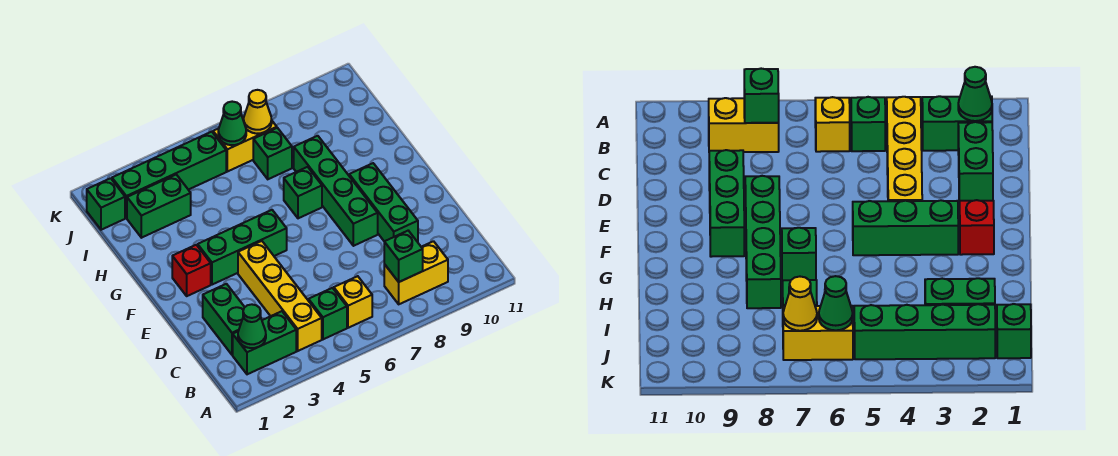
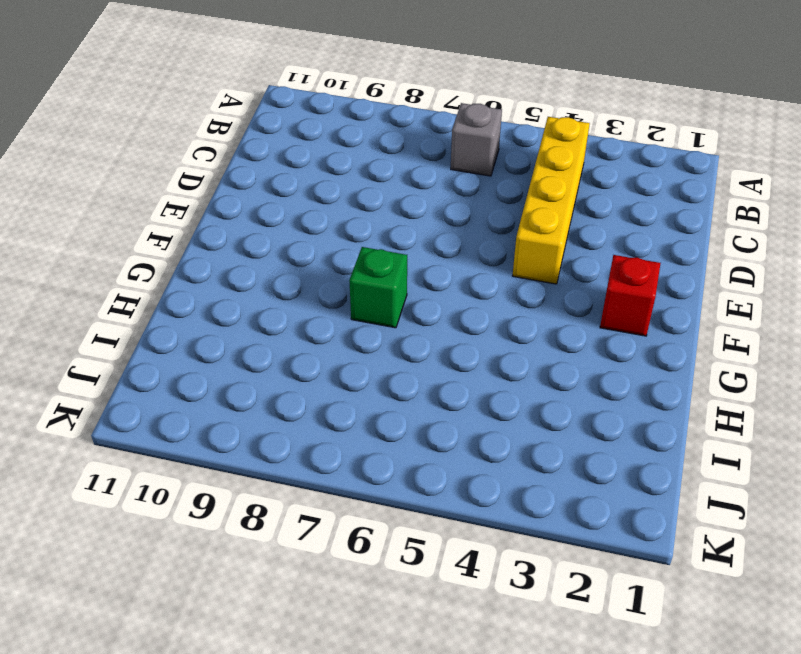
grey 1x1 brick [451,103,502,176] -> yellow 1x1 brick [334,276,372,328]
none -> green 1x2 brick [233,311,296,374]
none -> green 1x1 brick [309,288,347,339]
none -> yellow 1x2 brick [384,241,448,304]

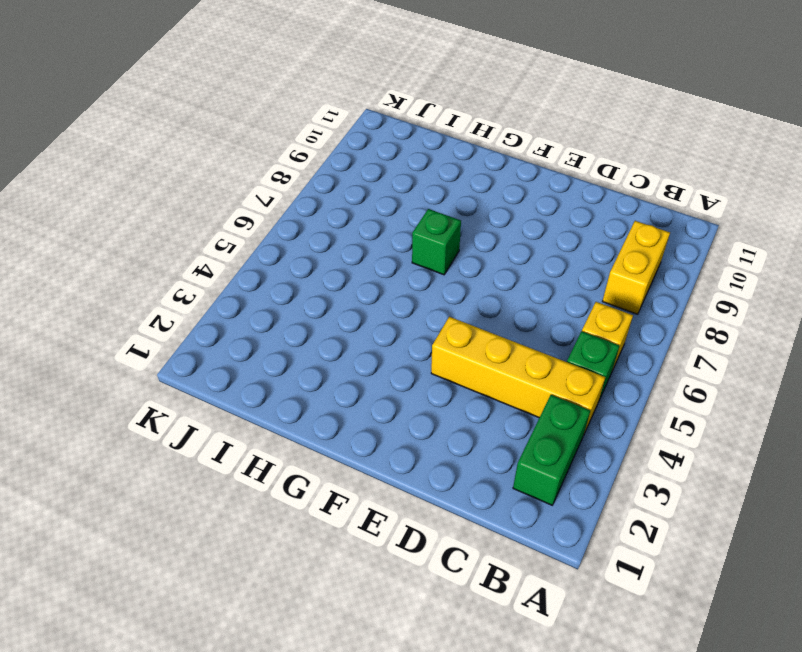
none -> green 1x2 brick [203,284,245,355]
none -> green 1x3 brick [349,163,418,242]
none -> green 1x4 brick [294,136,378,246]

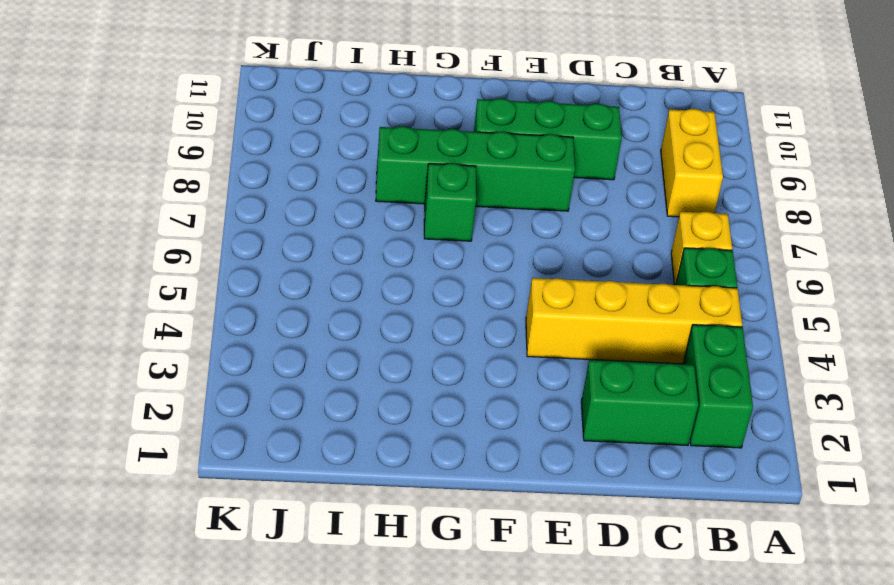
none -> red 1x1 brick [172,245,211,296]
none -> green 1x3 brick [198,210,287,285]
none -> green 1x2 brick [127,175,191,238]

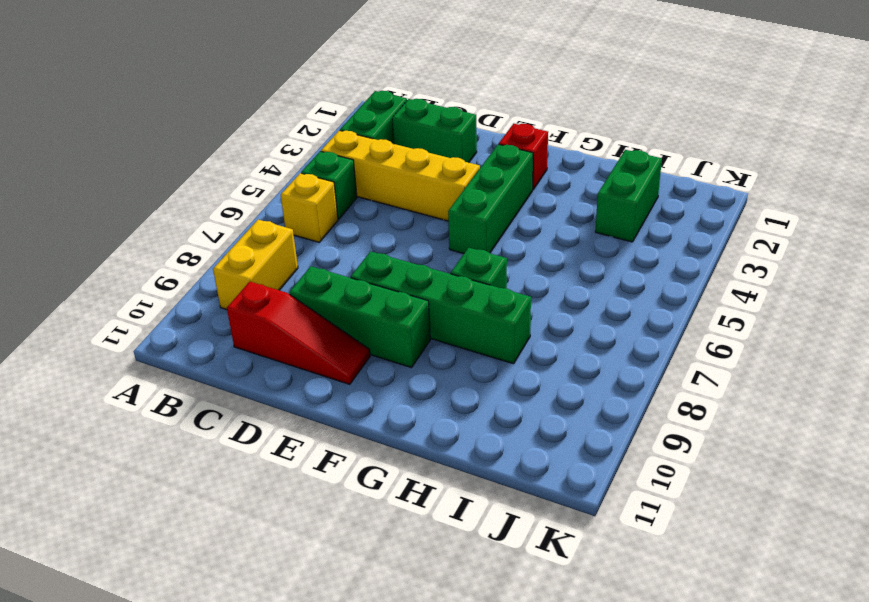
red 1x3 slope [227,282,370,384] -> none
none -> green 1x1 brick [253,128,292,179]
none -> green 1x1 brick [87,178,125,230]
none -> green 1x4 brick [112,132,226,218]

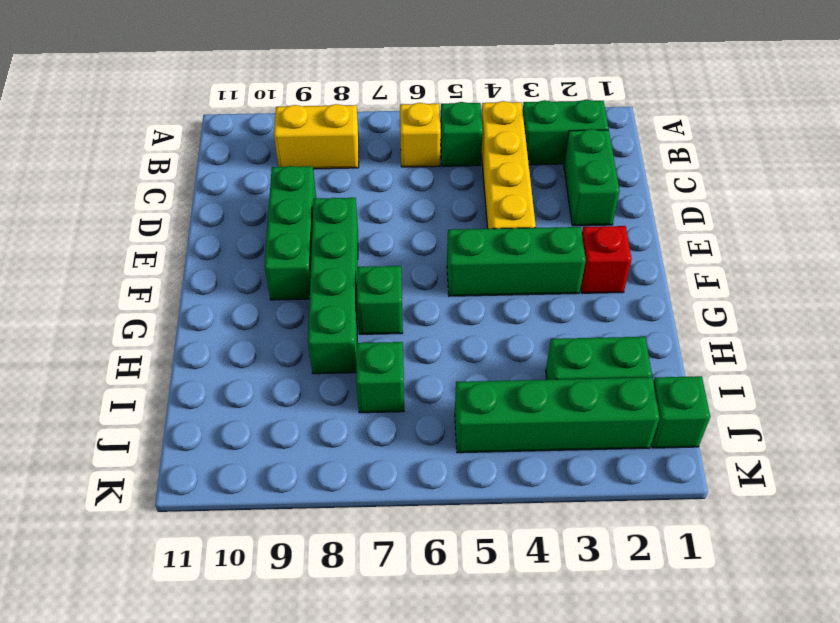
none -> yellow 1x2 brick [213,117,277,172]
none -> green 1x1 cone [238,304,266,348]
none -> green 1x1 brick [384,231,423,282]

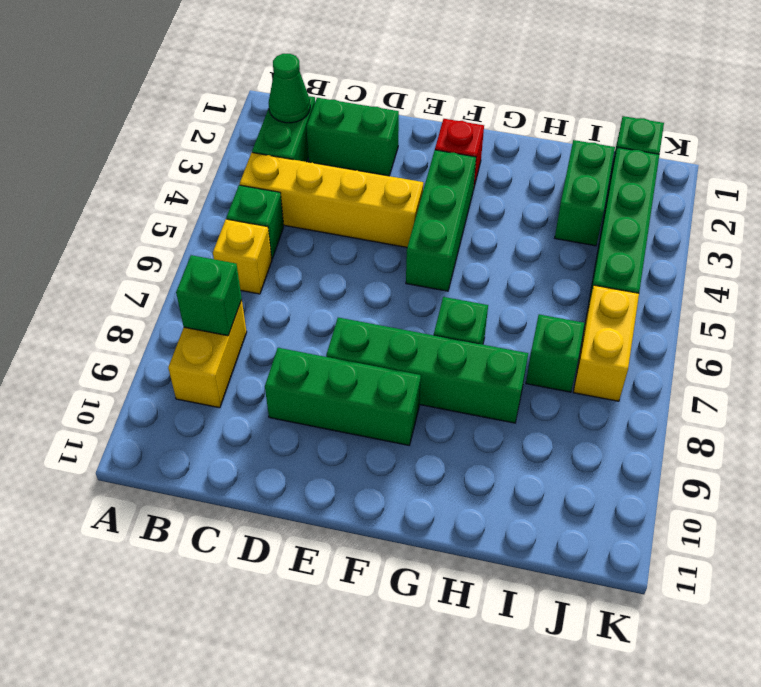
none -> green 1x1 cone [218,102,246,145]
none -> yellow 1x1 cone [244,90,272,134]

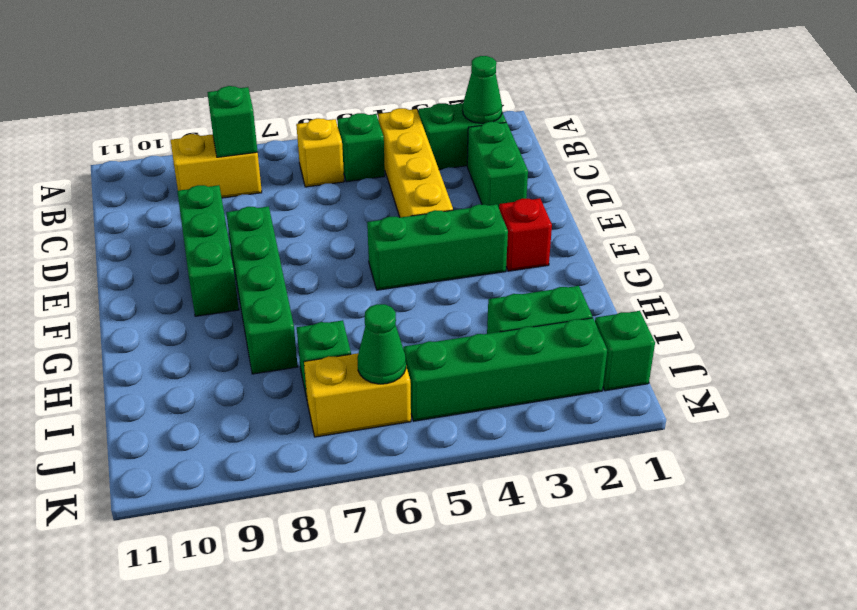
none -> green 1x1 brick [284,167,322,218]
none -> yellow 1x1 cone [244,90,272,134]

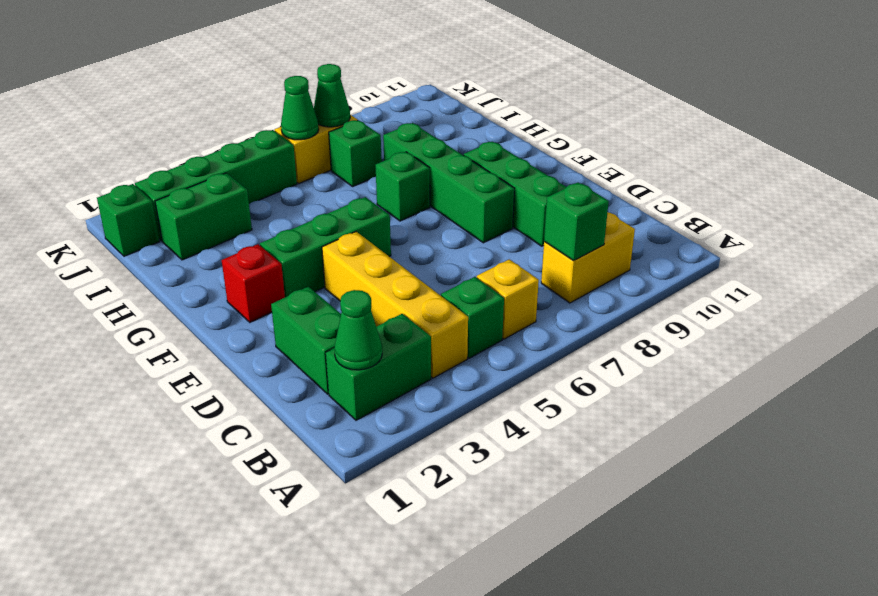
green 1x1 cone [314,64,350,127] -> yellow 1x1 cone [244,90,272,134]

